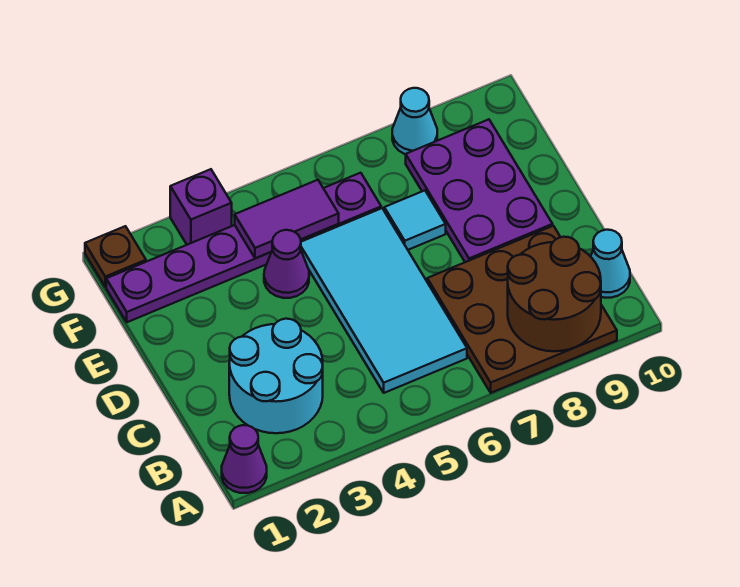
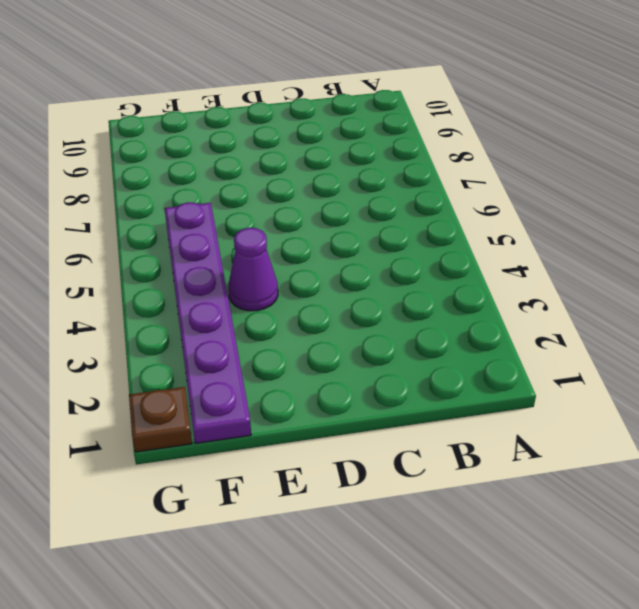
none -> purple 1x1 cone [222,425,267,493]
none -> brown 3x3 plate [427,226,617,393]
none -> cyan 2x2 round brick [229,319,323,433]

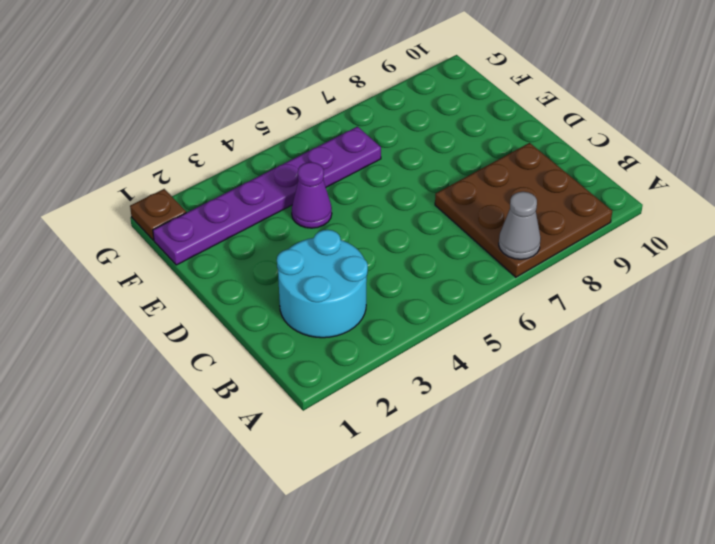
grey 1x1 cone [499,192,541,259] -> none
none -> purple 1x1 cone [222,425,267,493]
none -> cyan 2x4 tile [301,208,467,393]
none -> cyan 1x1 cone [591,230,630,298]

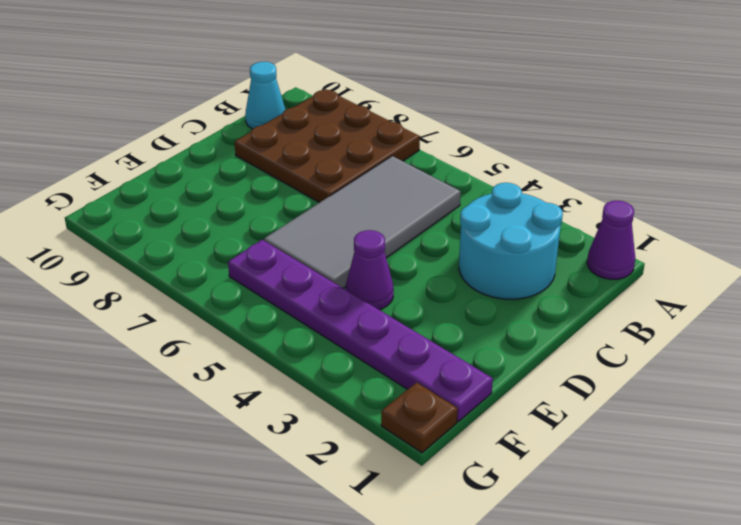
grey 2x4 tile [264,156,461,288] -> cyan 2x4 tile [301,208,467,393]
none -> purple 2x3 plate [406,119,553,262]
none -> cyan 1x1 tile [384,190,446,250]
none -> purple 1x1 brick [170,169,232,245]

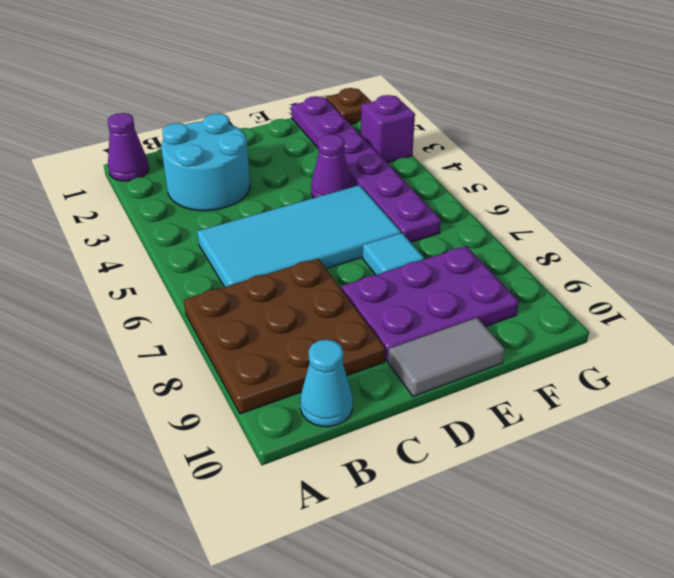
grey 1x2 tile [388,318,505,397] -> none
none -> cyan 1x1 cone [392,88,437,154]
none -> brown 2x2 round brick [508,237,601,351]
none -> purple 1x2 tile [235,180,339,258]

